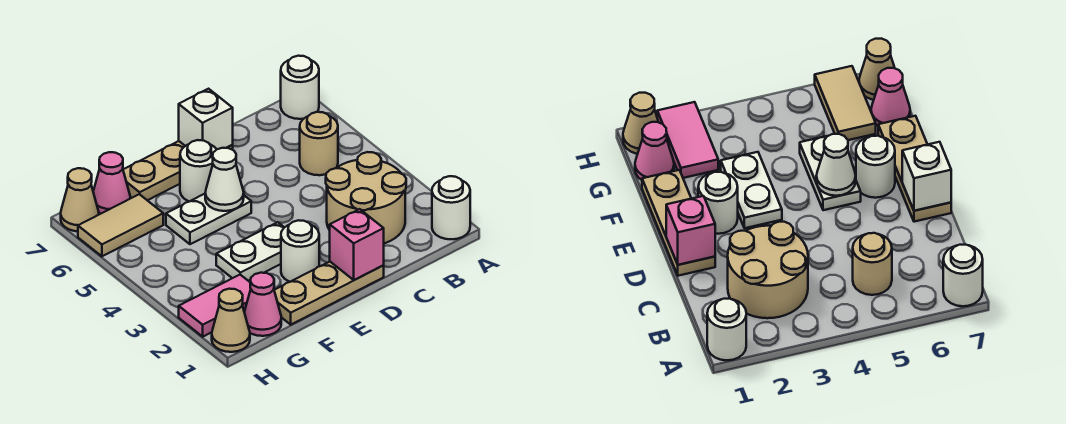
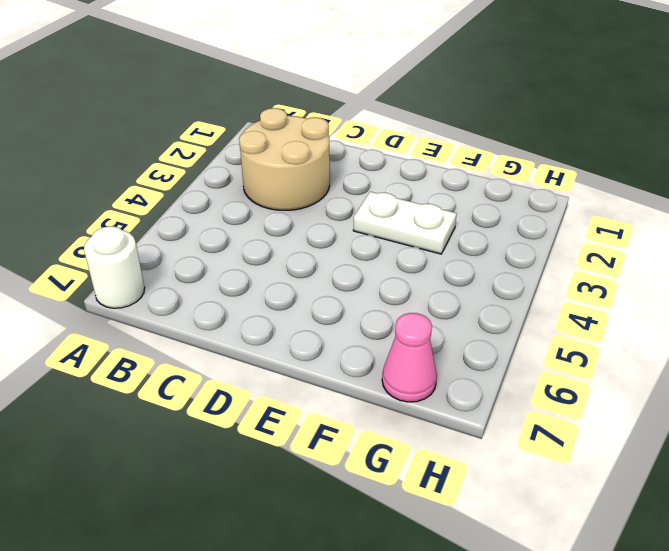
none -> white 1x1 round brick [432,176,470,239]
none -> tan 1x1 round brick [300,112,338,175]
none -> tan 1x3 plate [274,262,384,325]

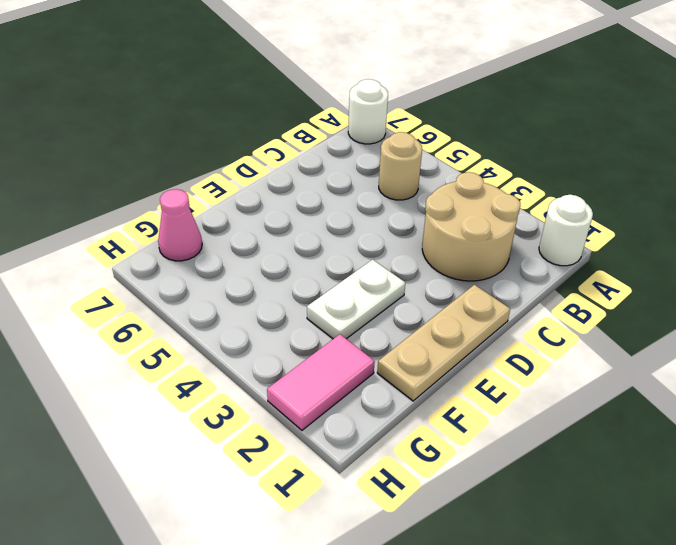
none -> tan 1x3 plate [123,141,233,200]
none -> white 1x1 round brick [281,220,319,282]
none -> white 1x2 plate [166,194,251,244]

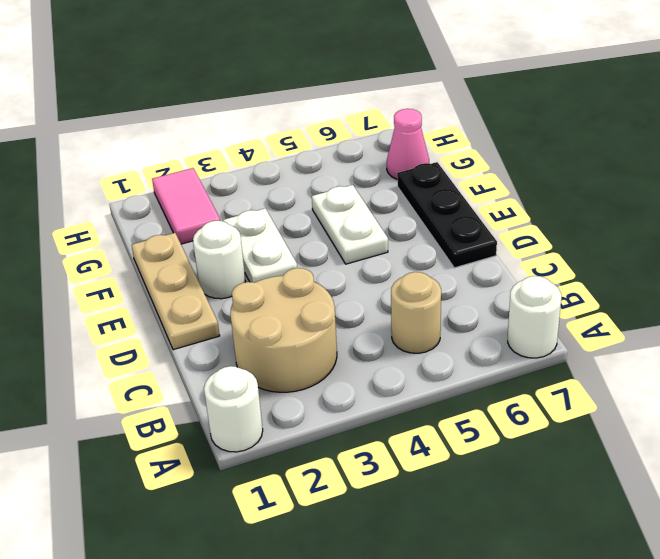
black 1x3 plate [397,162,497,268] -> tan 1x3 plate [123,141,233,200]
none -> white 1x1 round brick [180,140,217,201]
none -> pink 1x1 cone [244,273,281,336]
none -> tan 1x2 tile [78,194,163,256]

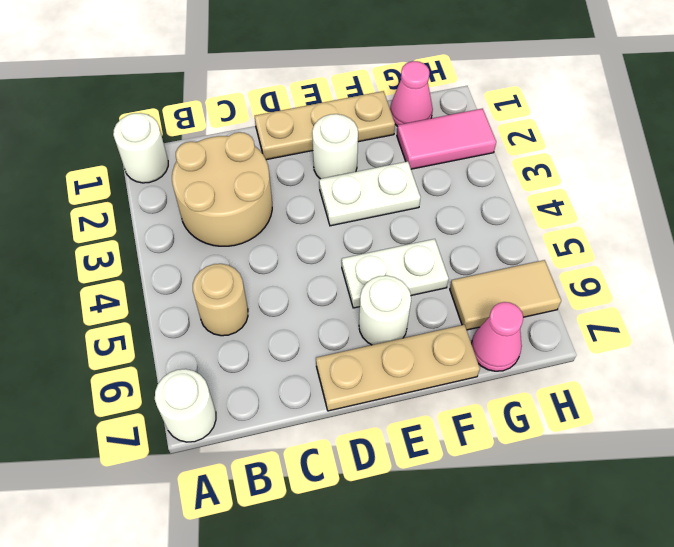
none -> tan 1x1 cone [212,289,250,352]
none -> tan 1x1 cone [61,168,99,231]
none -> pink 1x1 brick [330,209,384,280]

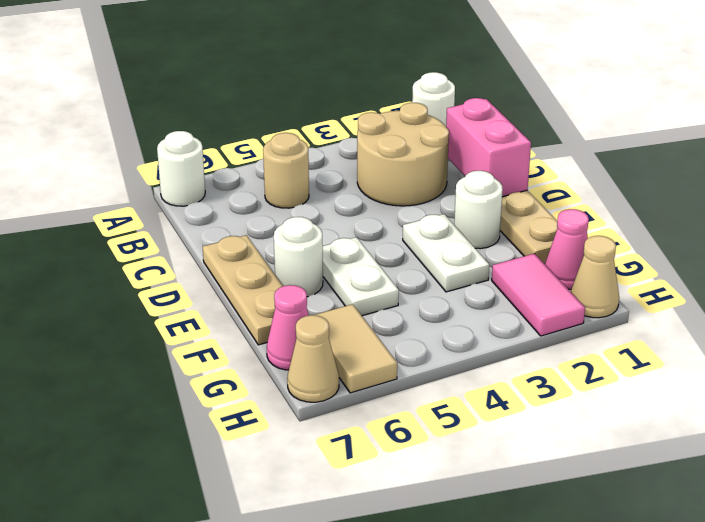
pink 1x2 brick [446,98,531,197] -> pink 1x1 brick [330,209,384,280]
none -> white 1x1 brick [179,89,233,149]
none -> white 1x1 cone [205,148,244,211]

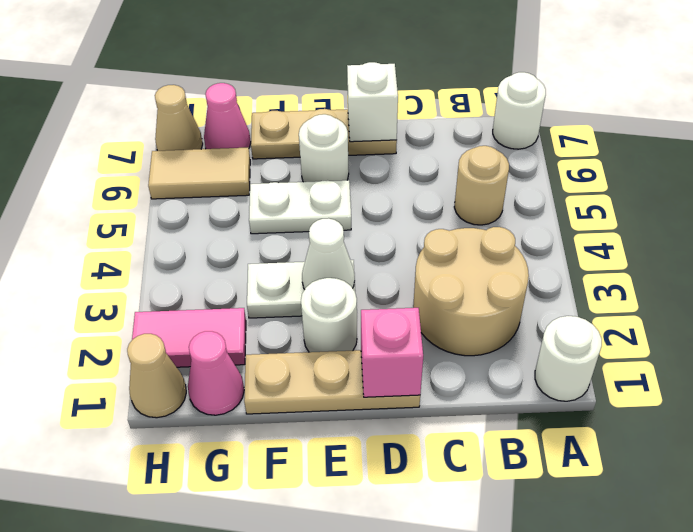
white 1x1 cone [302,218,355,289] -> white 1x1 cone moved to [205,148,244,211]

